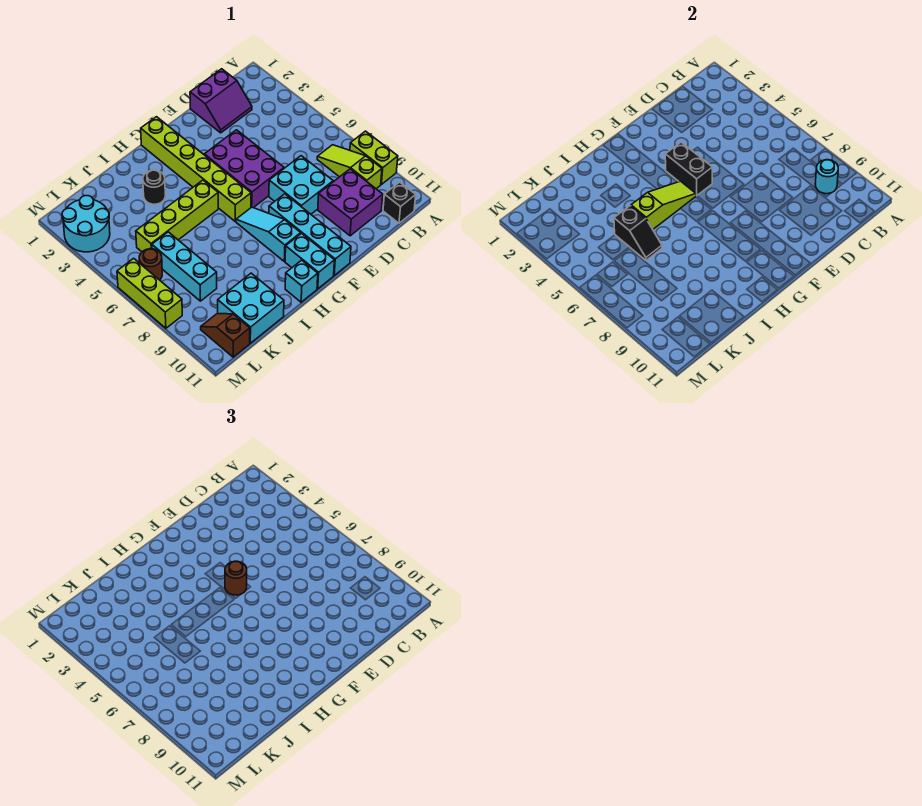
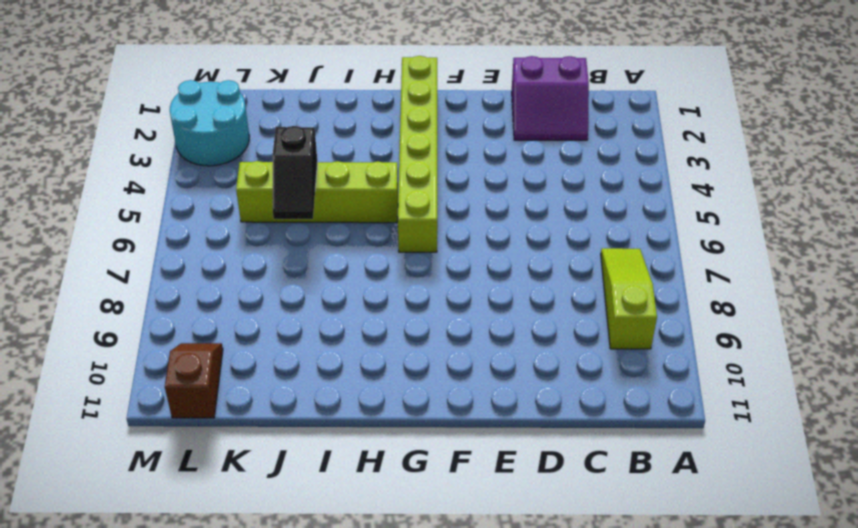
none -> lime 1x2 brick [350,131,398,184]
none -> black 1x1 brick [383,182,416,223]
none -> purple 2x2 brick [318,169,383,236]

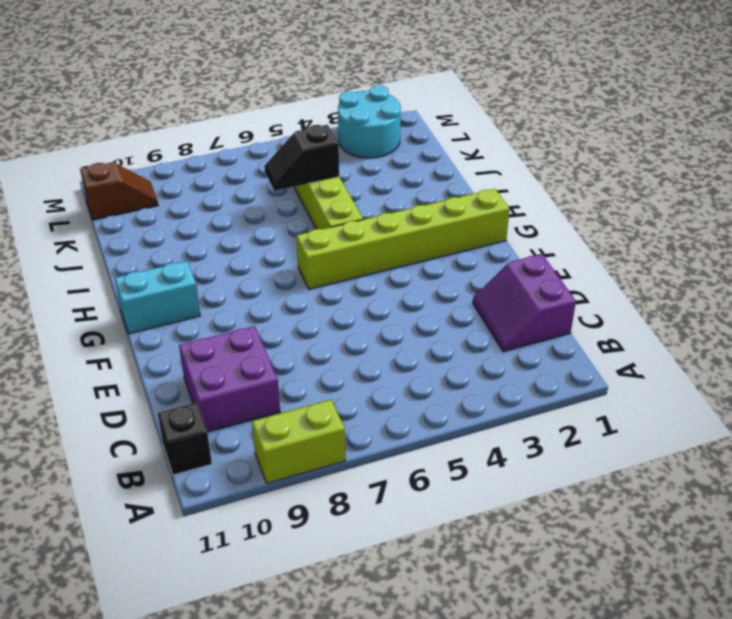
none -> lime 1x3 slope [317,145,382,189]
none -> cyan 2x2 brick [269,156,333,214]
none -> purple 2x3 brick [204,130,284,208]

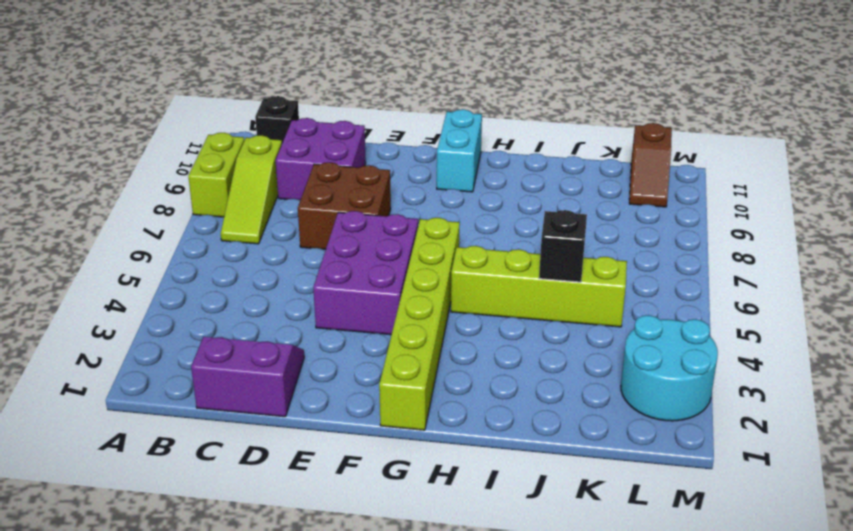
brown 2x2 brick [298,162,391,250] -> cyan 2x2 brick [269,156,333,214]
none -> cyan 1x4 brick [269,194,351,275]
none -> cyan 1x3 slope [236,207,301,261]
none -> cyan 1x1 brick [285,260,318,302]

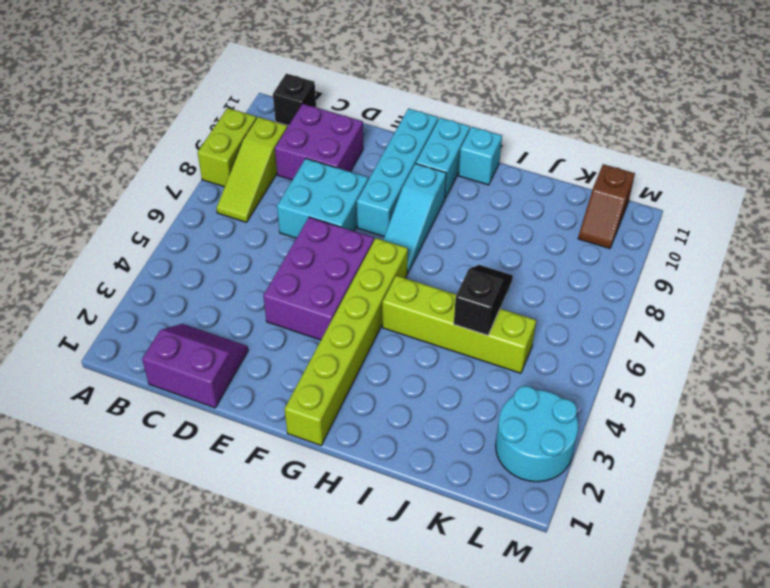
none -> black 1x1 round brick [143,170,165,204]
none -> cyan 2x2 brick [218,273,284,343]
none -> cyan 1x3 brick [152,232,217,301]

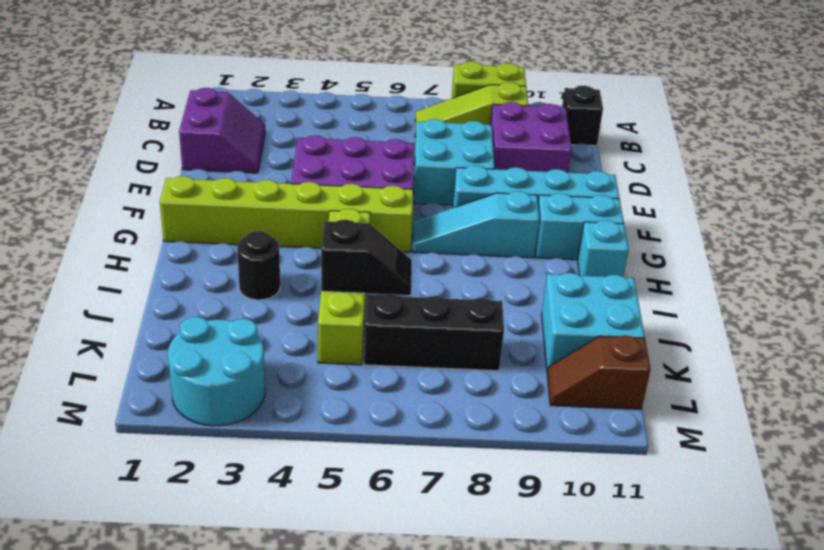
black 1x3 brick [364,294,504,371] -> cyan 1x3 brick [152,232,217,301]
none -> brown 1x1 round brick [139,249,162,280]
none -> lime 1x3 brick [117,258,182,328]
none -> cyan 1x1 round brick [815,160,838,194]

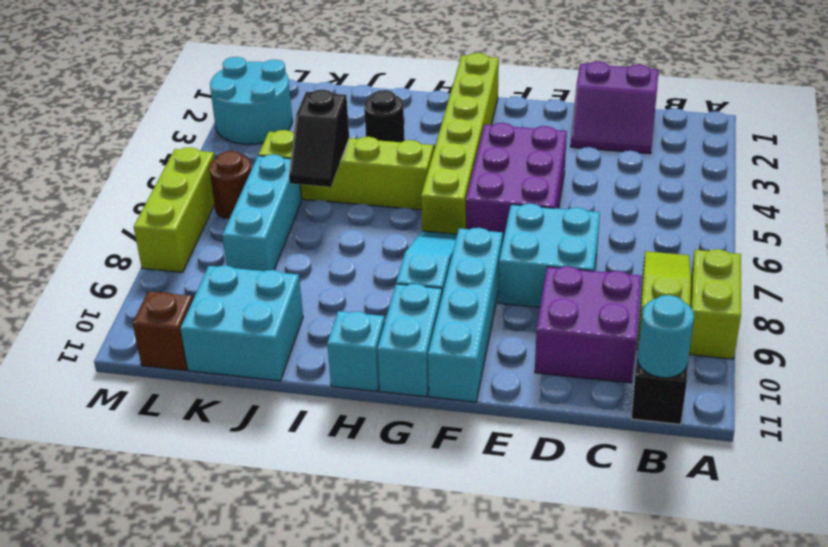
cyan 1x1 round brick [638,295,694,378] -> cyan 1x1 round brick moved to [815,160,838,194]
none -> black 1x2 brick [665,142,712,196]
none -> lime 1x3 slope [631,181,696,229]
none -> brown 1x1 round brick [225,561,247,595]

